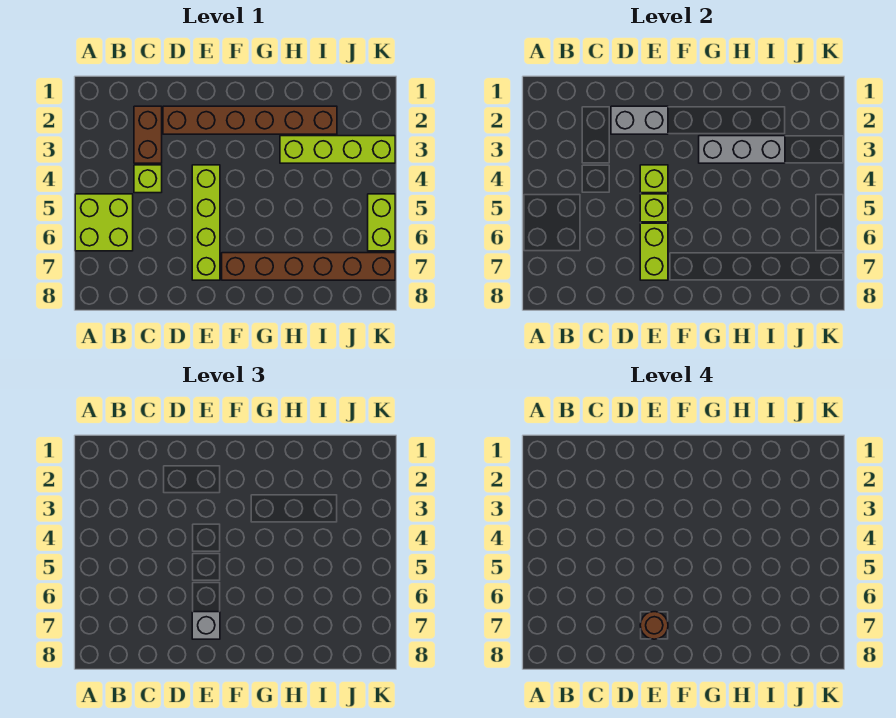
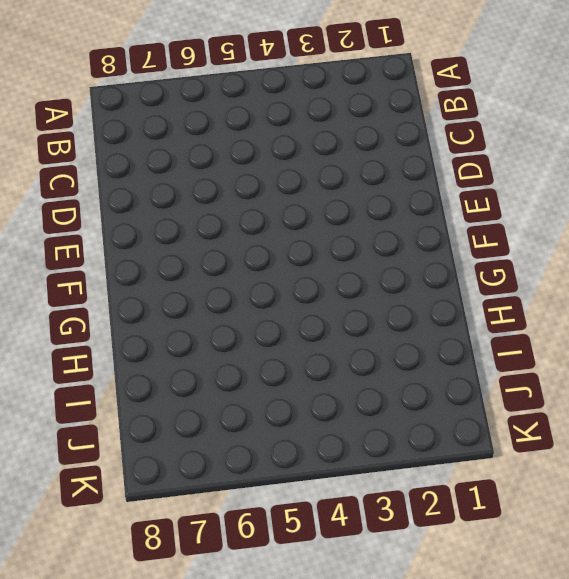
none -> lime 2x2 brick [75,194,133,251]
none -> brown 1x2 brick [134,106,162,163]
none -> lime 1x1 brick [134,165,162,193]

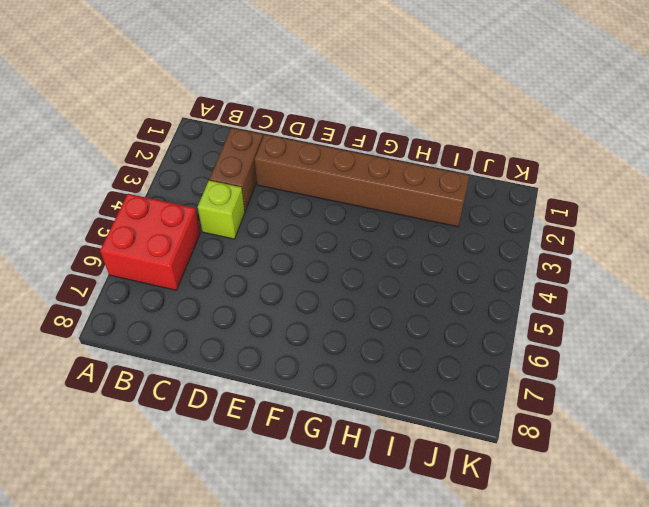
red 2x2 brick [100,194,200,290] -> lime 2x2 brick [75,194,133,251]
none -> lime 1x4 brick [192,165,220,280]
none -> brown 1x6 brick [222,253,395,280]
none -> lime 1x4 brick [280,136,395,163]

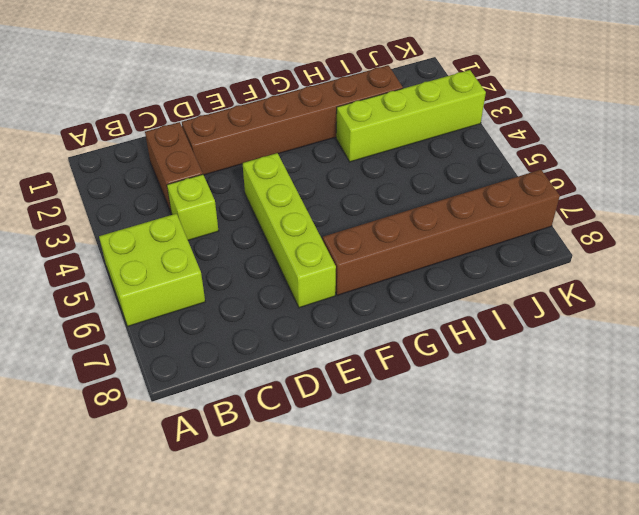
none -> lime 1x2 brick [368,194,395,251]
none -> grey 1x2 brick [611,106,668,134]
none -> lime 1x1 brick [640,165,668,193]

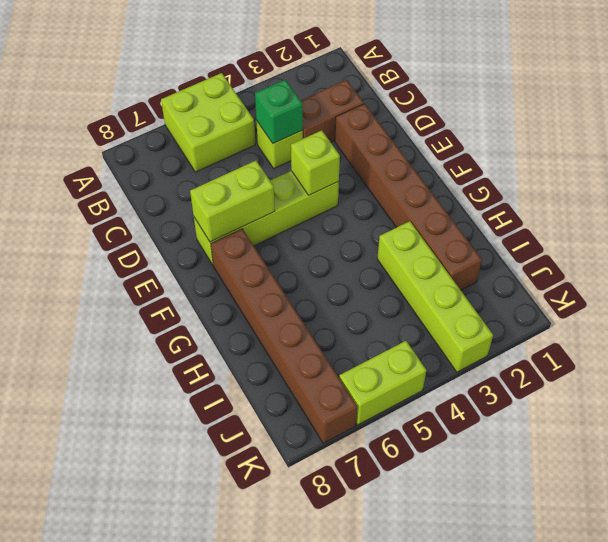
green 1x1 brick [255,80,303,143] -> none
none -> grey 1x2 brick [611,106,668,134]
none -> lime 1x1 brick [640,194,668,222]
none -> grey 1x3 brick [699,136,785,163]

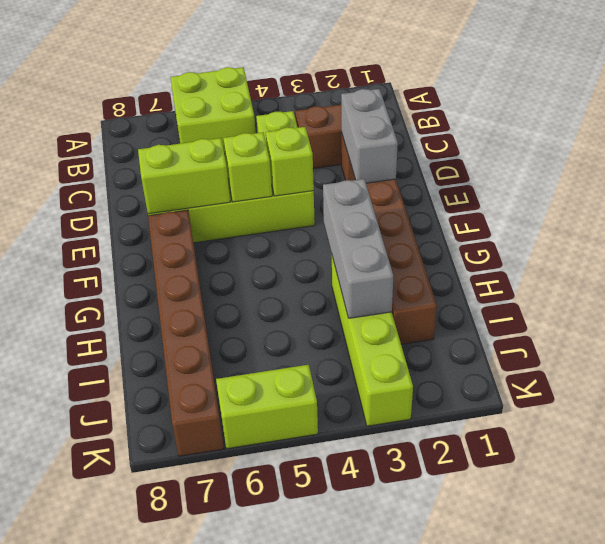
none -> grey 1x1 brick [192,612,220,639]
none -> brown 1x1 round brick [640,612,668,639]

